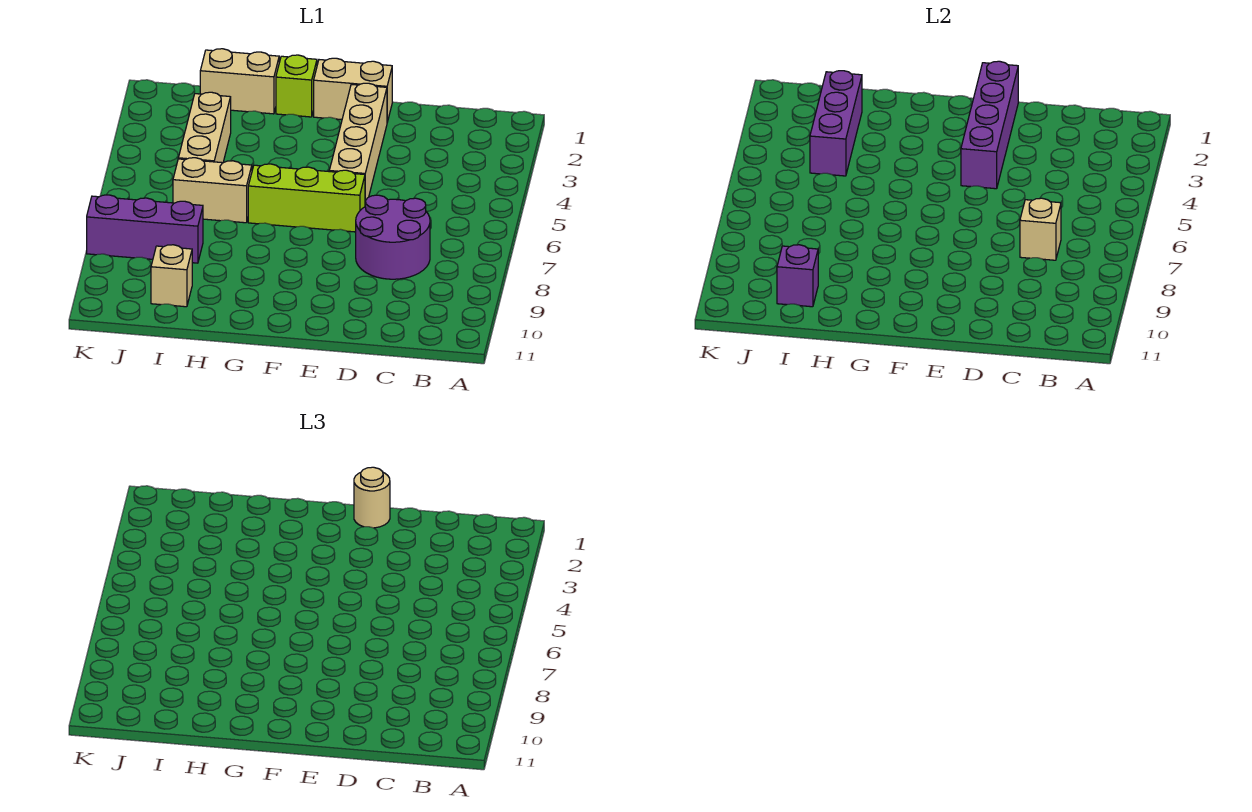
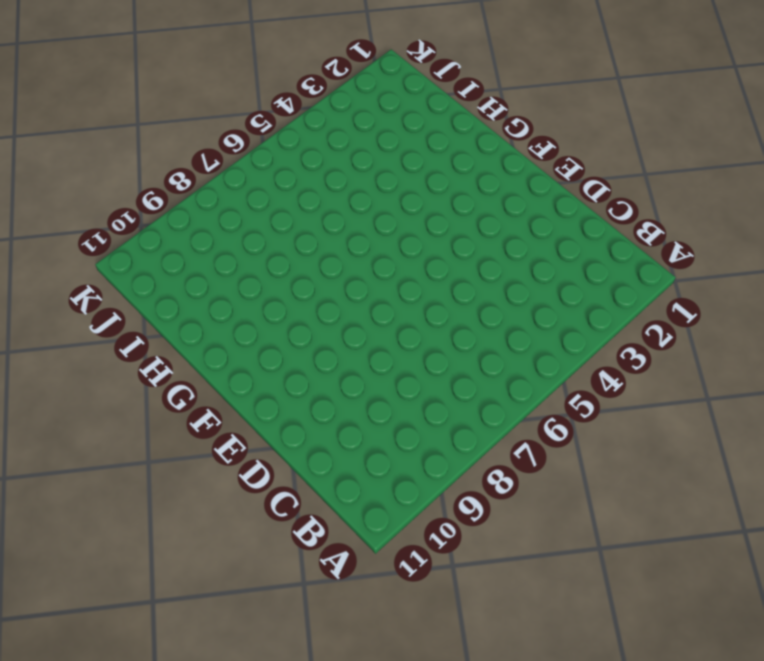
none -> purple 2x2 round brick [356,195,430,279]
none -> tan 1x2 brick [314,58,392,122]
none -> tan 1x4 brick [329,83,387,201]

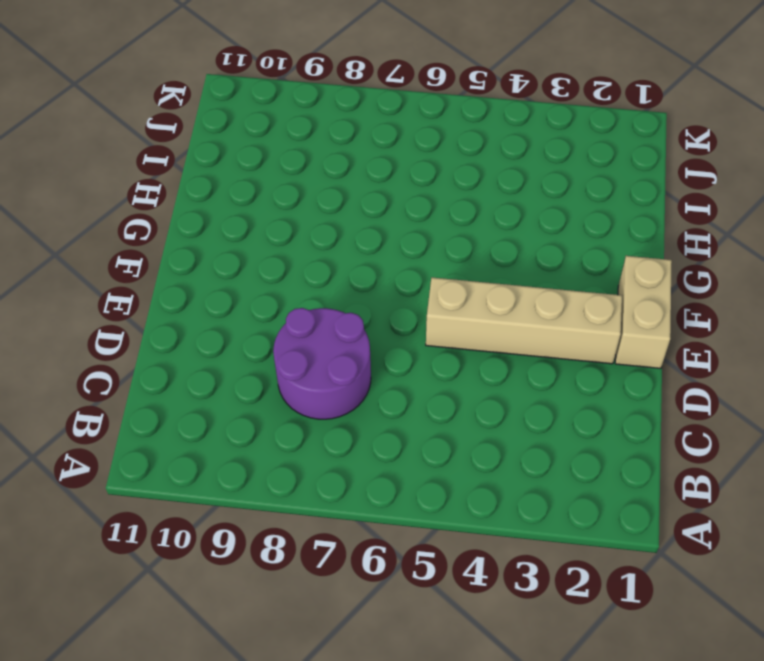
none -> lime 1x3 brick [248,164,365,232]
none -> lime 1x1 brick [276,55,317,117]
none -> tan 1x2 brick [200,49,279,114]

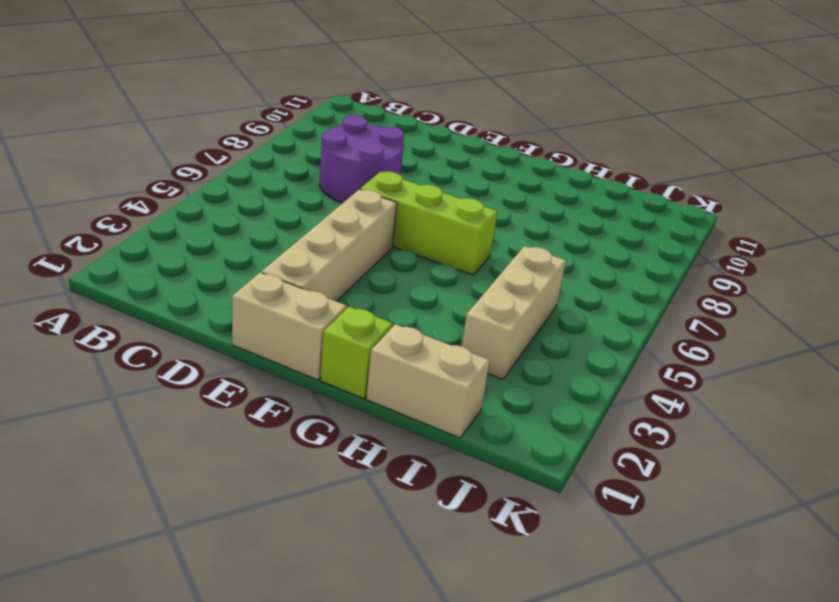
none -> tan 1x2 brick [173,158,252,223]
none -> purple 1x3 brick [87,195,203,263]
none -> tan 1x1 brick [151,245,192,307]

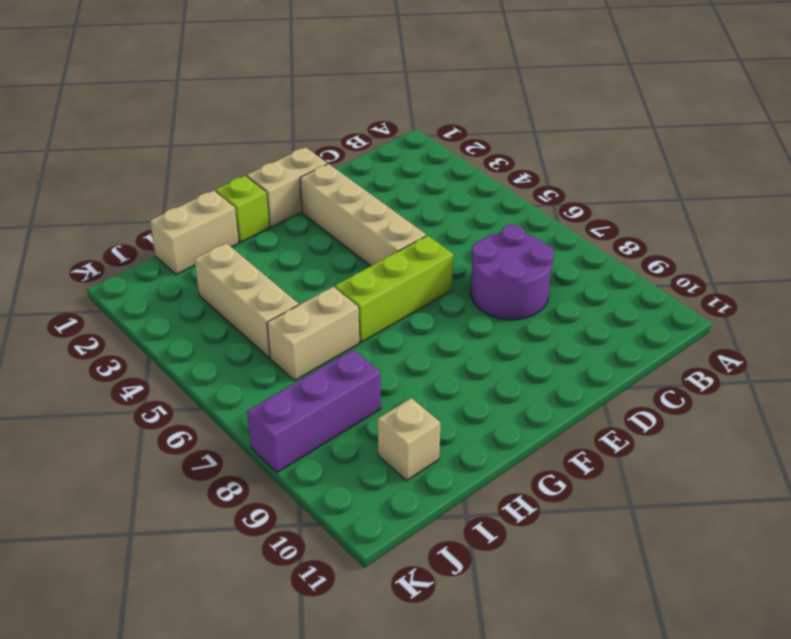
none -> tan 1x1 brick [1020,198,1061,260]
none -> purple 1x4 brick [961,61,1018,189]
none -> purple 1x3 brick [810,71,862,176]

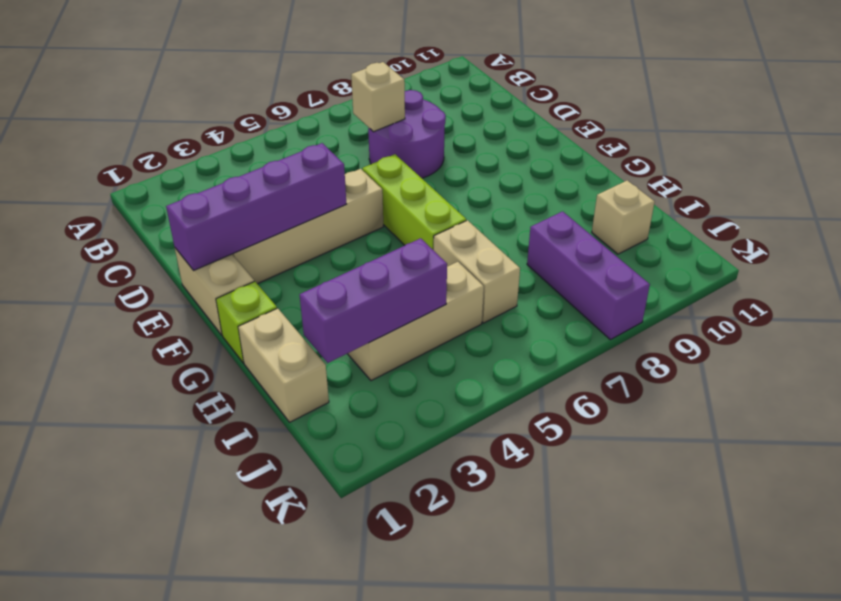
none -> purple 1x1 brick [777,245,818,307]
none -> tan 1x1 round brick [354,467,390,528]

